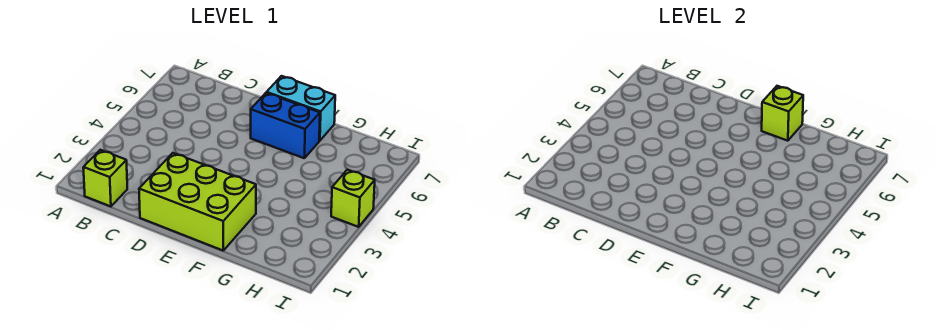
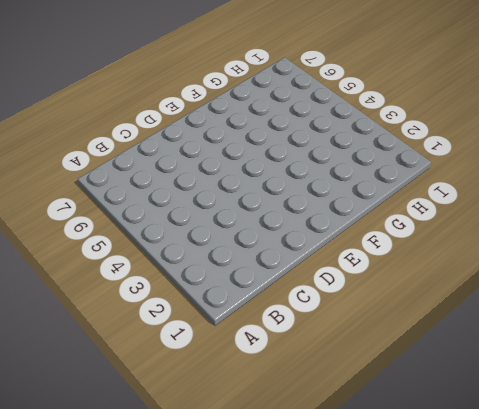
none -> lime 1x1 brick [83,150,127,207]
none -> lime 2x3 brick [139,153,256,250]

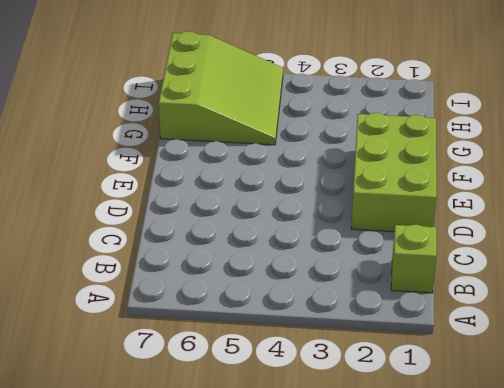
lime 3x3 slope [159,31,283,145] -> none
none -> blue 1x2 brick [251,93,320,158]
none -> cyan 1x2 brick [267,76,335,141]

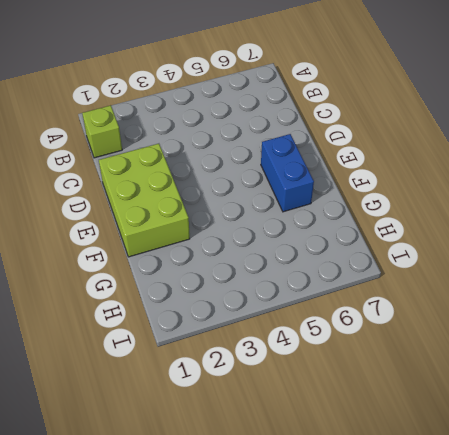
none -> cyan 1x2 brick [267,76,335,141]
none -> lime 1x1 brick [331,170,375,227]

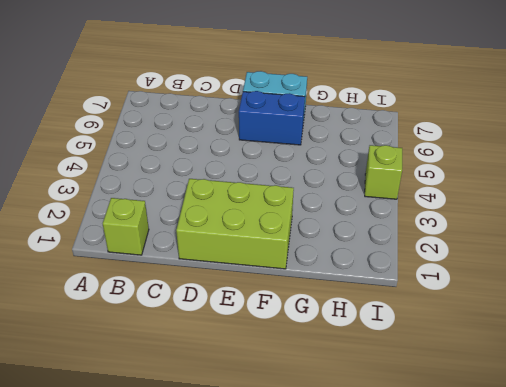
none -> lime 1x1 brick [762,86,803,141]

